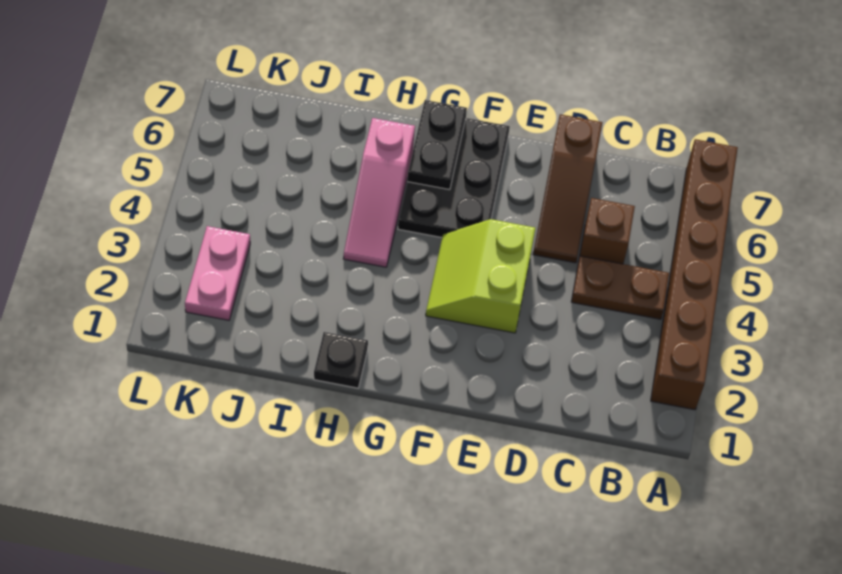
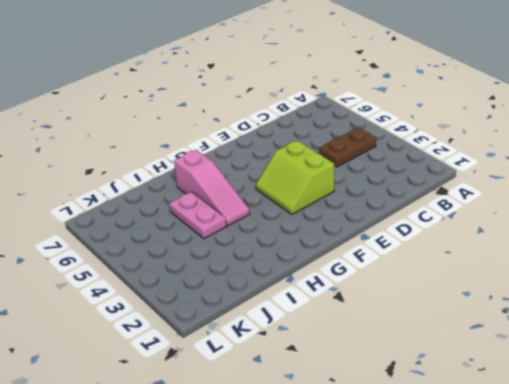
pink 1x2 plate [169,192,227,239] -> pink 1x2 plate moved to [185,226,250,320]
none -> brown 1x6 brick [651,139,738,410]
none -> brown 1x1 brick [580,198,635,264]

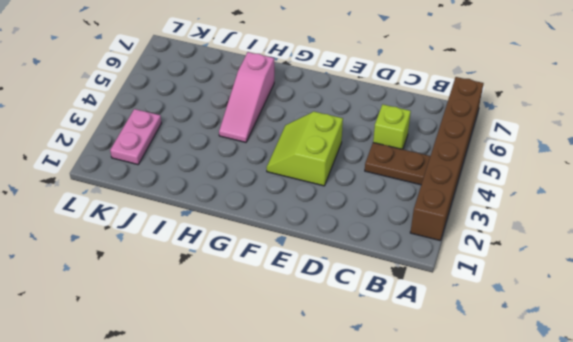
lime 1x1 brick [373,104,411,149] -> brown 1x1 brick [580,198,635,264]
none -> brown 1x3 slope [533,114,602,263]
none -> black 2x3 plate [398,118,510,238]

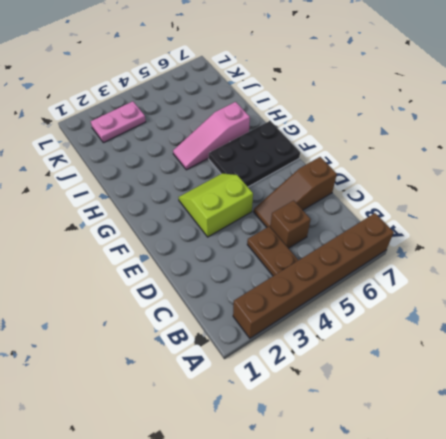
none -> black 1x1 plate [314,332,368,388]
none -> black 1x2 plate [407,100,467,190]

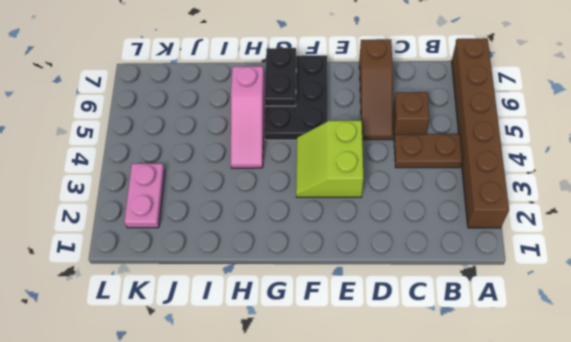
none -> black 1x1 plate [314,332,368,388]

